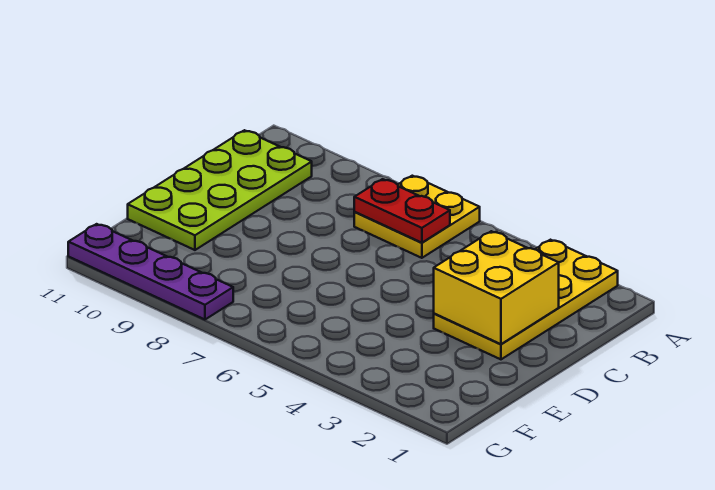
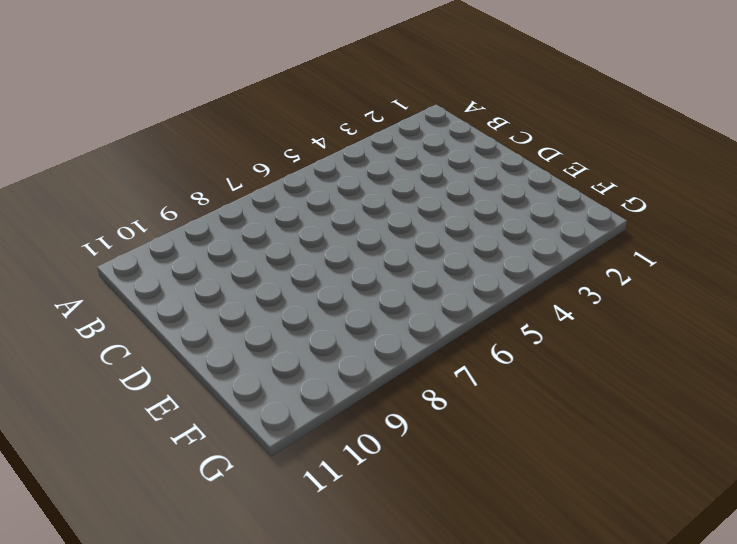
none -> yellow 2x4 plate [434,240,618,359]
none -> yellow 2x2 plate [354,176,480,258]

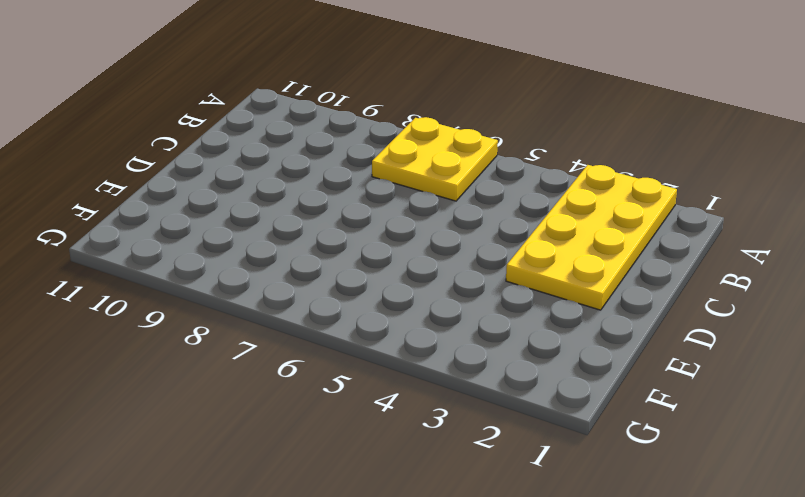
none -> lime 2x4 plate [128,130,312,250]
none -> purple 1x4 plate [68,224,233,320]

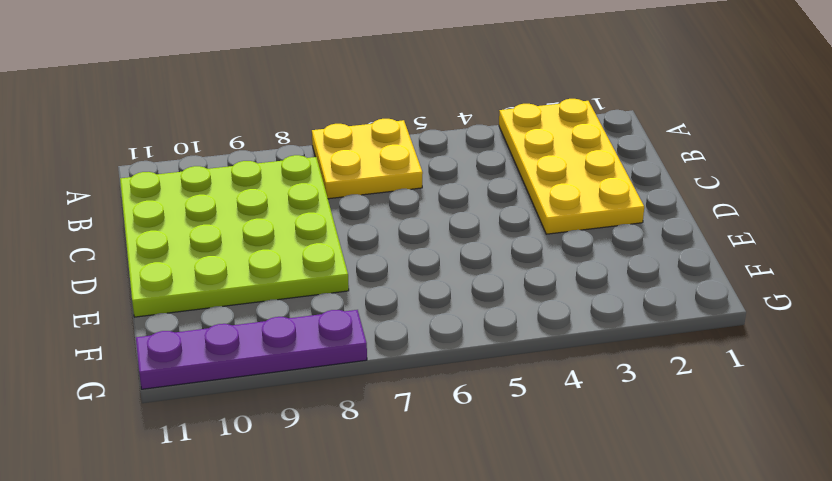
lime 4x4 plate [120,155,349,317] -> lime 2x4 plate [128,130,312,250]
none -> red 1x2 plate [354,179,450,243]
none -> yellow 2x2 brick [434,231,559,344]

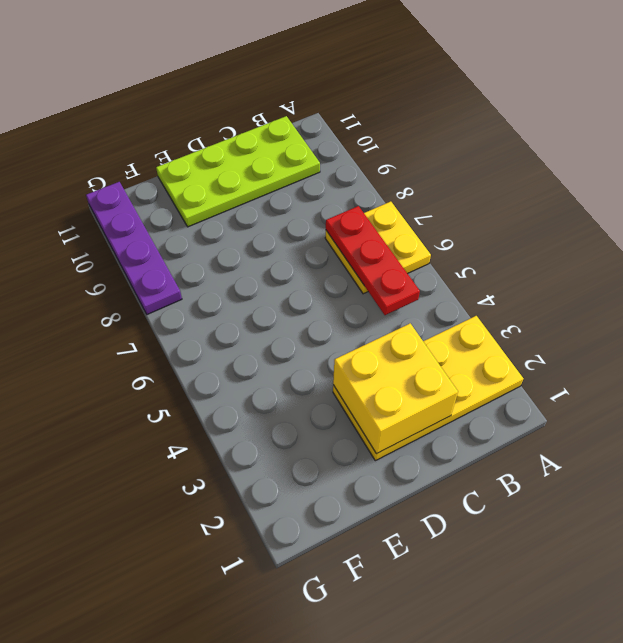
red 1x3 plate [326,206,420,315] -> red 1x2 plate [354,179,450,243]

